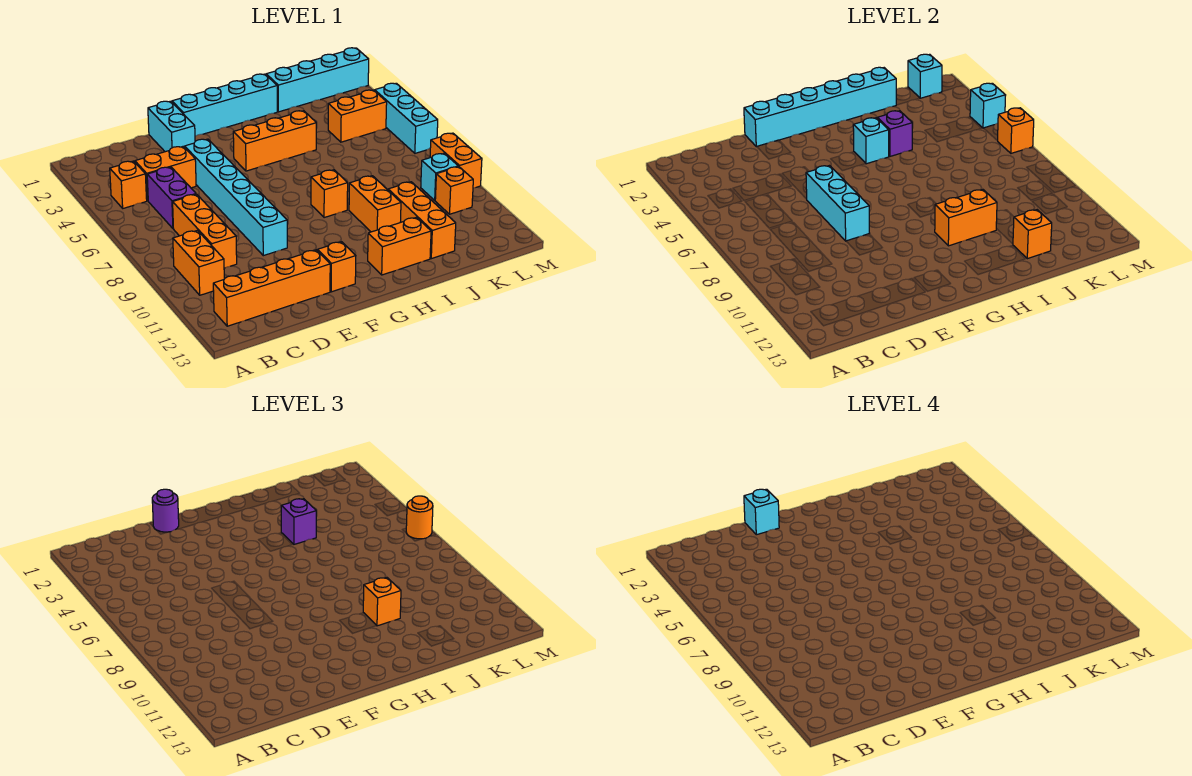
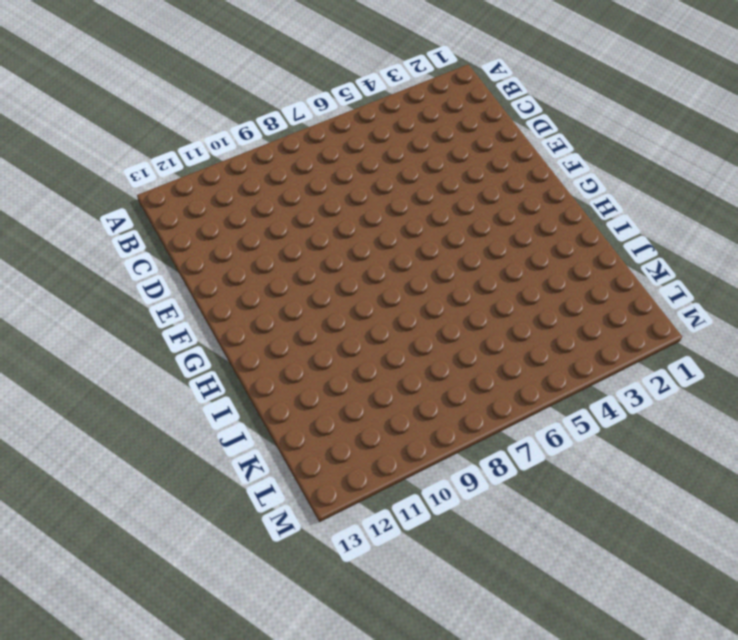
none -> orange 1x1 brick [110,161,147,208]
none -> orange 1x2 brick [173,230,224,295]
none -> orange 1x4 brick [213,250,330,326]
none -> orange 1x2 brick [135,146,196,201]

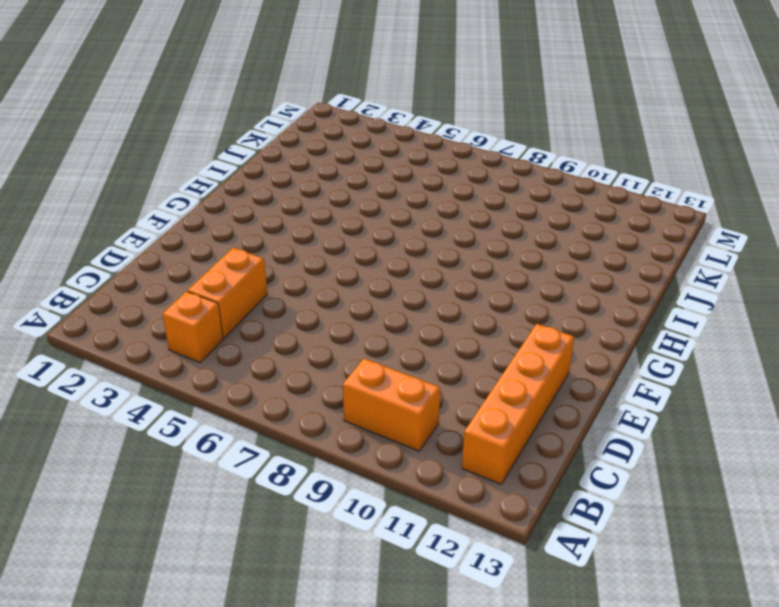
none -> purple 1x2 brick [147,167,196,228]
none -> orange 1x3 brick [173,194,237,268]
none -> cyan 1x2 brick [148,101,195,152]
none -> cyan 1x6 brick [185,139,287,256]

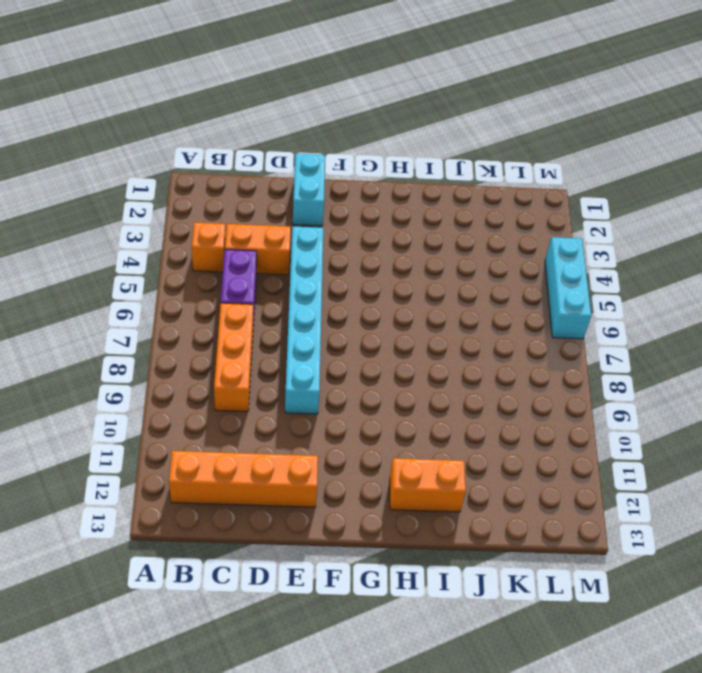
none -> orange 1x2 brick [173,230,224,295]
none -> cyan 1x4 brick [172,74,277,136]
none -> orange 1x1 brick [318,242,356,292]
none -> orange 1x3 brick [233,111,316,171]

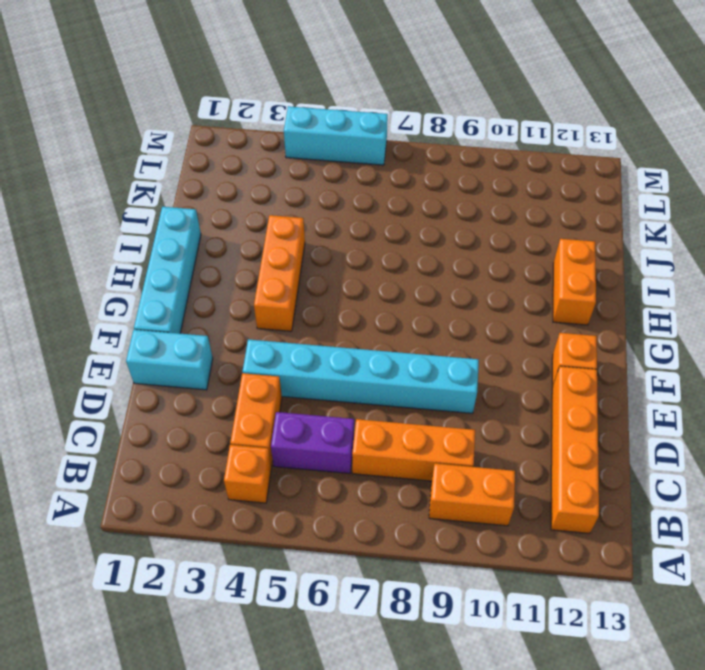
none -> orange 1x1 brick [311,170,348,218]
none -> orange 1x2 brick [349,176,401,232]
none -> cyan 1x4 brick [266,48,369,112]
none -> orange 1x3 brick [388,182,456,259]

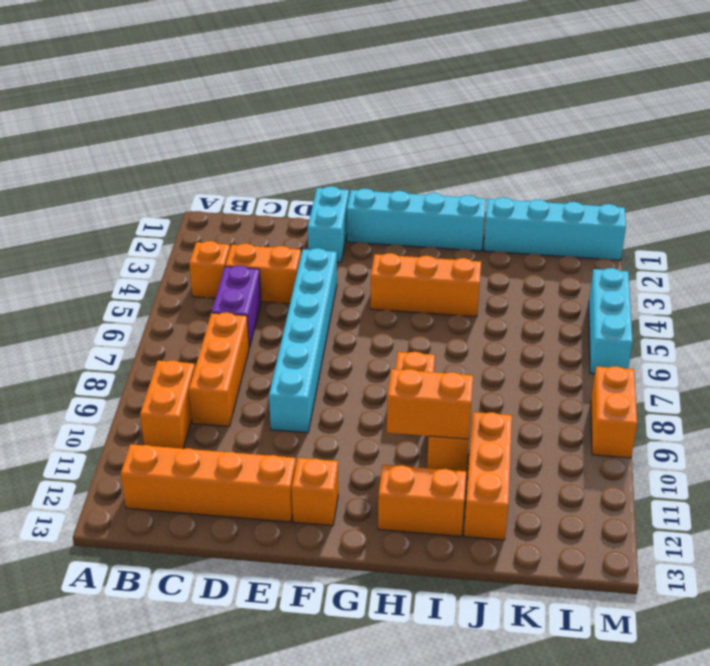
none -> orange 1x2 brick [328,90,387,142]
none -> cyan 1x1 brick [421,154,458,200]
none -> orange 1x1 brick [435,167,473,214]
none -> cyan 1x6 brick [744,67,896,147]

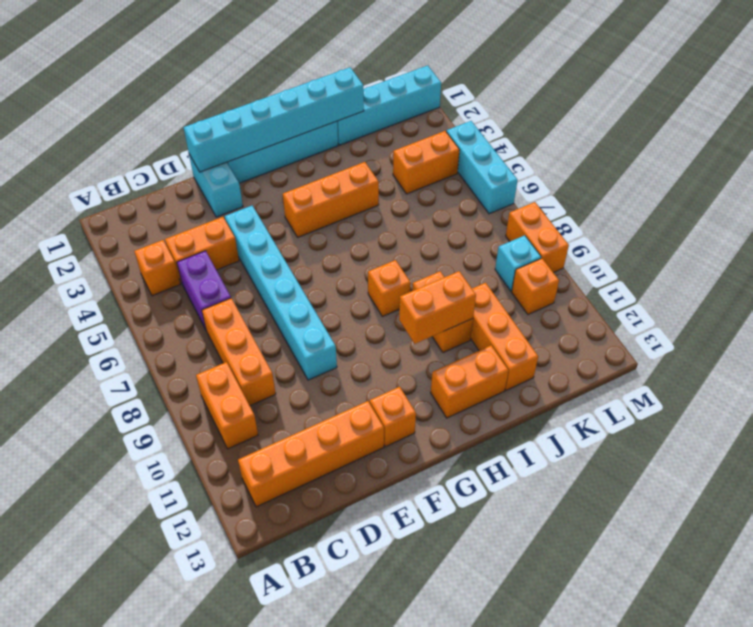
none -> cyan 1x3 brick [806,166,870,241]
none -> cyan 1x1 brick [853,118,889,164]
none -> purple 1x1 brick [877,111,912,156]
none -> orange 1x1 brick [1013,210,1052,259]

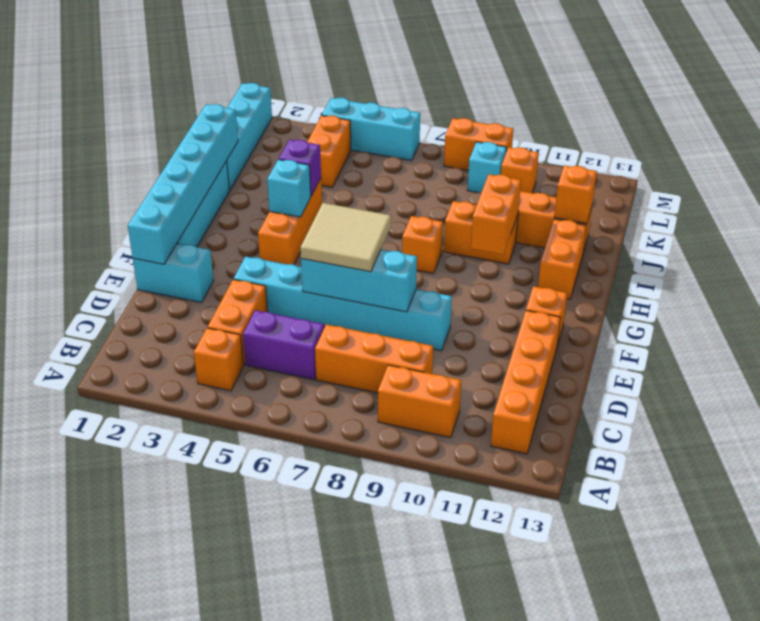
tan 2x2 tile [300,203,391,272] -> none
none -> cyan 1x1 brick [908,54,942,98]
none -> cyan 1x1 brick [970,83,1006,128]
none -> orange 1x1 brick [998,108,1034,153]
none -> purple 1x1 round brick [152,489,179,532]

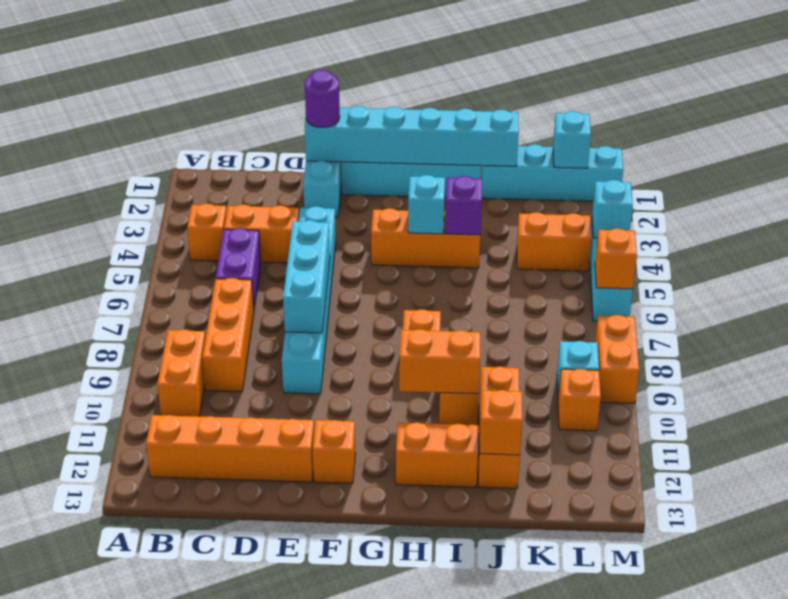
none -> purple 1x1 brick [281,499,316,544]
none -> orange 1x1 brick [363,578,401,626]
none -> orange 1x1 round brick [406,496,433,539]
none -> cyan 1x1 brick [744,489,779,535]

